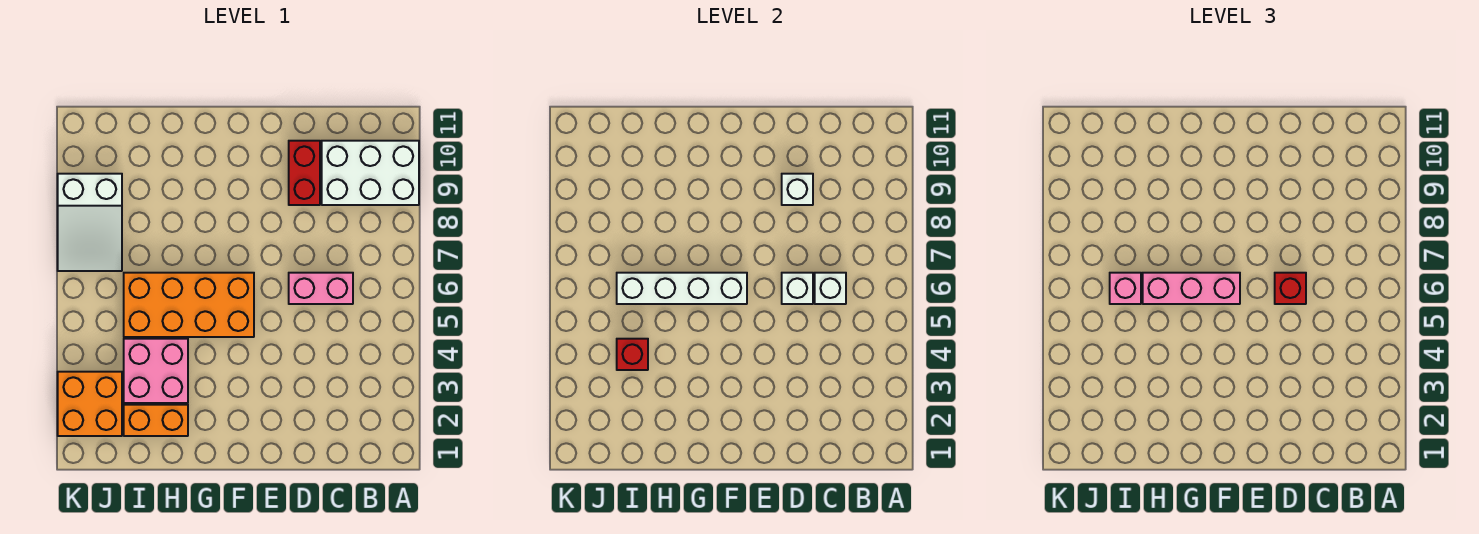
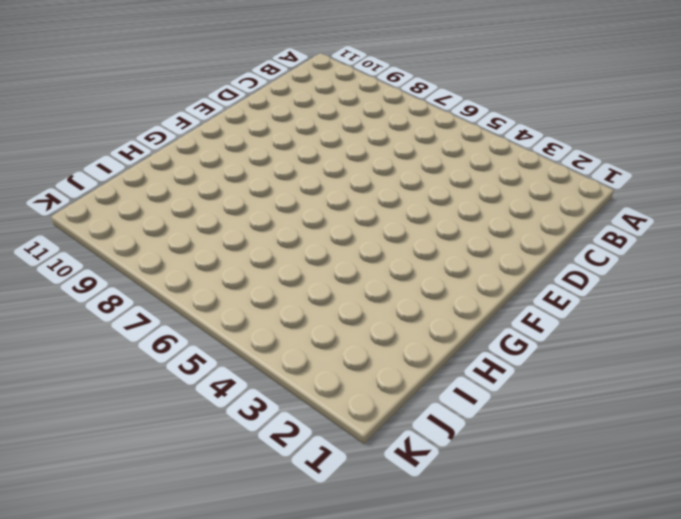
none -> white 2x3 brick [322,141,419,205]
none -> pink 1x2 brick [289,273,353,304]
none -> red 1x2 brick [289,141,320,205]

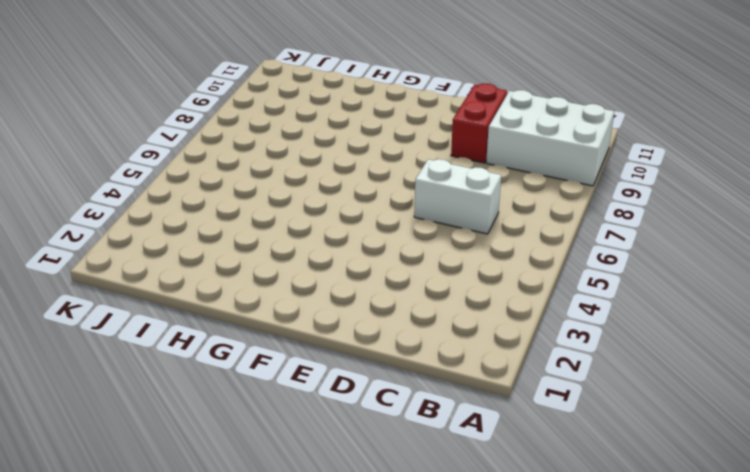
white 1x2 brick [414,159,501,234] -> pink 1x2 brick [289,273,353,304]
none -> orange 2x4 brick [124,273,254,337]
none -> orange 1x2 brick [124,405,188,436]
none -> pink 2x2 brick [124,339,188,403]

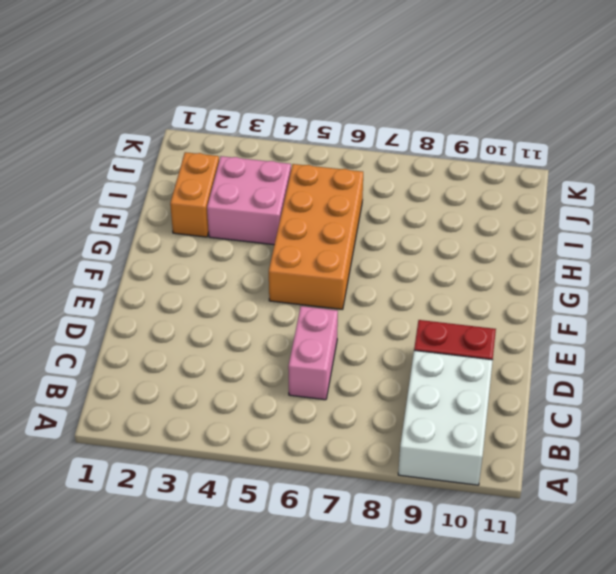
none -> orange 2x2 brick [58,372,122,436]
none -> white 2x3 slope [58,174,122,271]
none -> white 1x1 brick [815,273,846,304]

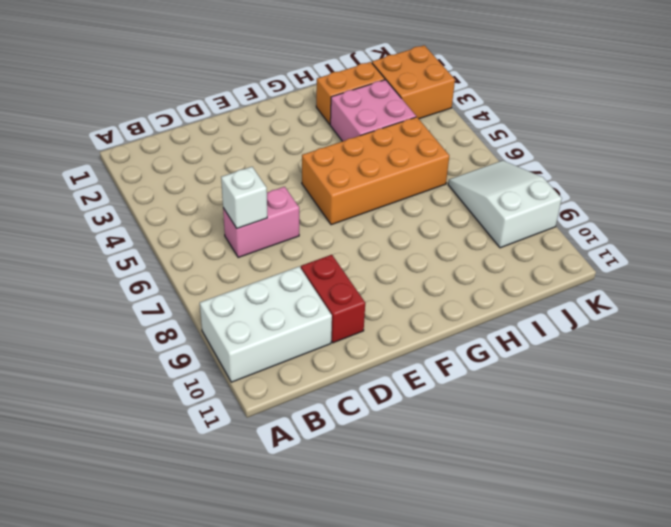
none -> white 1x1 brick [782,273,813,304]
none -> white 1x1 brick [782,174,813,205]
none -> white 1x4 brick [617,273,747,304]

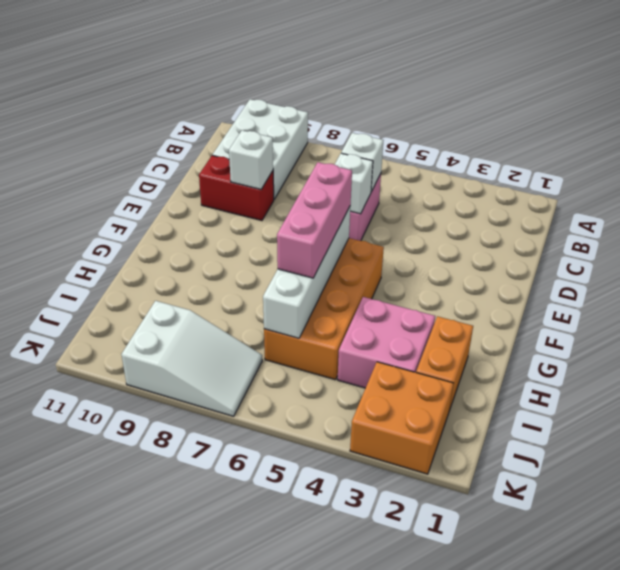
none -> red 1x1 brick [617,339,648,370]
none -> red 1x1 brick [1275,273,1306,304]
none -> pink 1x1 brick [1110,273,1141,304]

